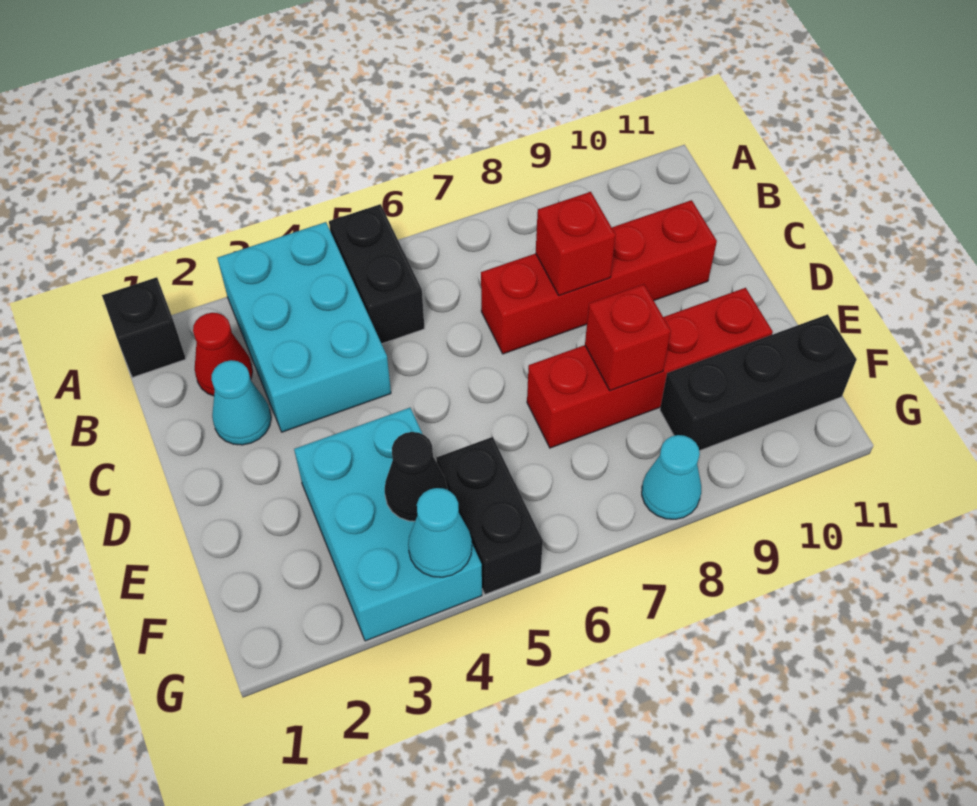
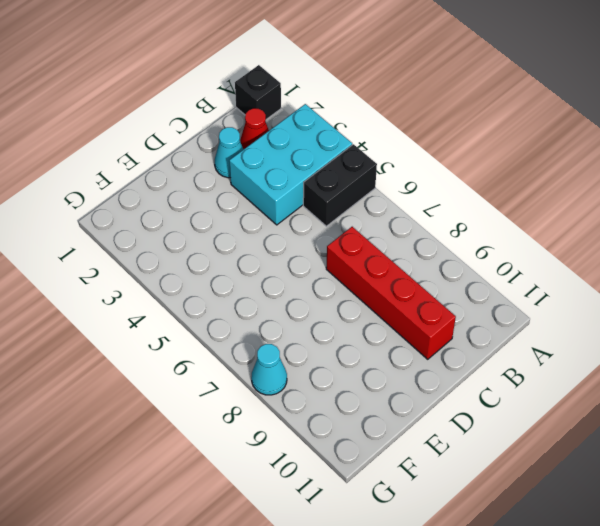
none -> cyan 2x3 brick [294,408,482,641]
none -> red 1x4 brick [527,288,773,448]
none -> black 1x2 brick [437,437,543,594]

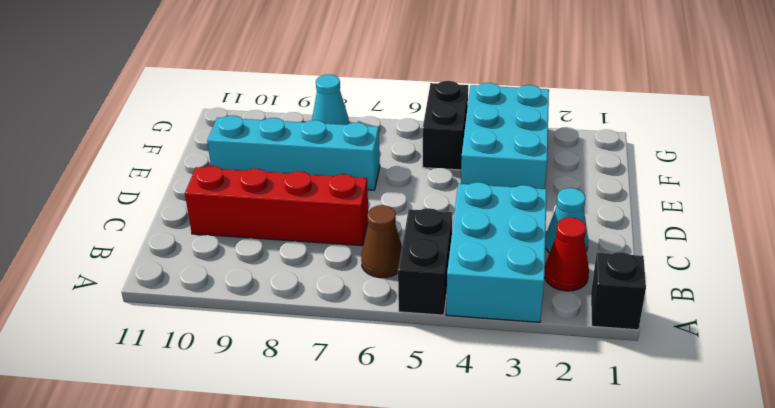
brown 1x1 cone [361,205,402,278] -> none
cyan 1x4 brick [207,115,380,190] -> red 1x4 brick [527,288,773,448]
none -> black 1x3 brick [660,314,857,451]
none -> red 1x1 brick [536,192,616,295]
none -> red 1x1 brick [585,284,671,391]

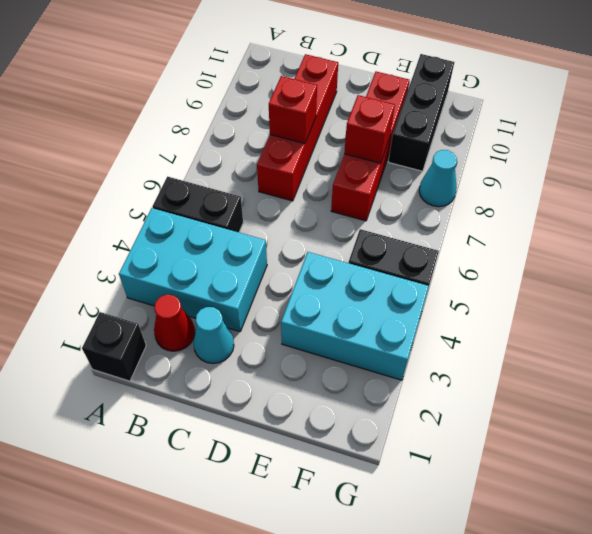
none -> black 1x1 cone [385,432,447,521]
none -> cyan 1x1 cone [408,488,472,577]

